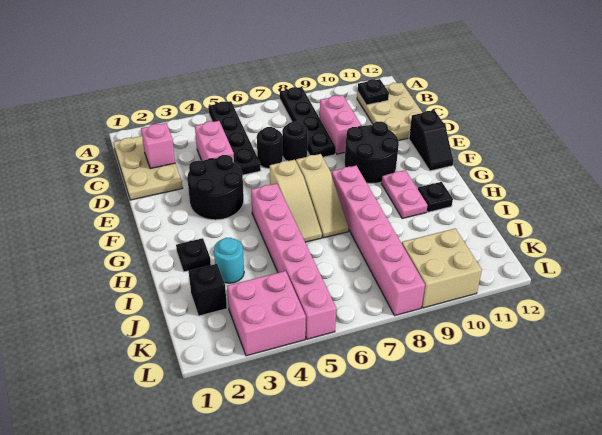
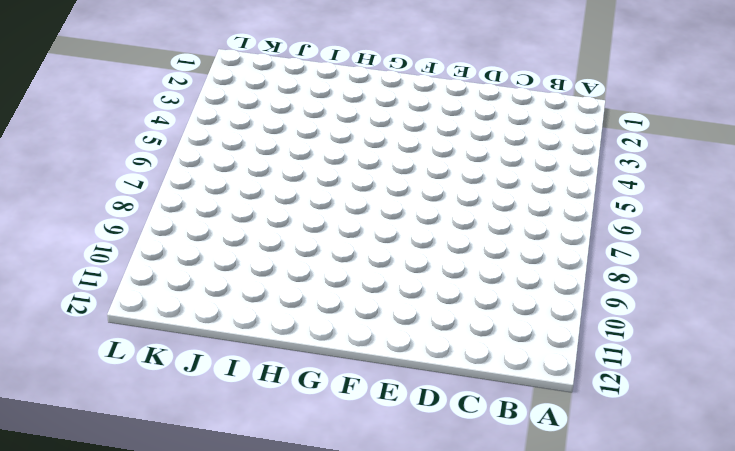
none -> black 1x4 plate [208,101,261,175]
none -> black 1x4 plate [280,87,336,157]
none -> tan 2x3 plate [113,136,183,200]

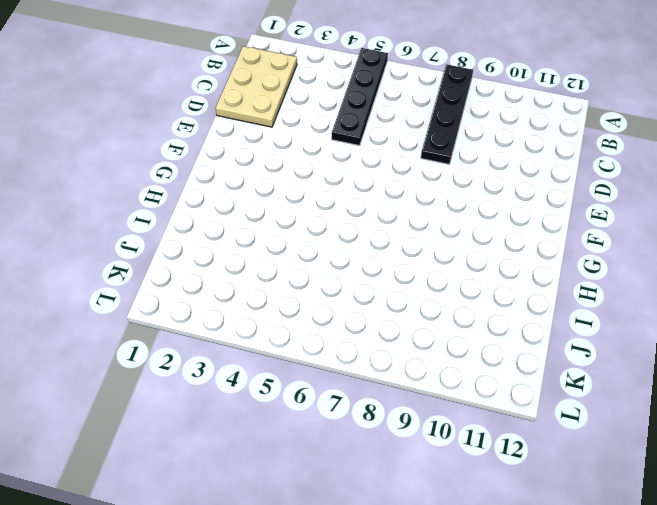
none -> tan 2x3 plate [357,82,423,141]
none -> pink 1x2 brick [195,121,234,163]
none -> pink 1x2 brick [320,95,361,154]

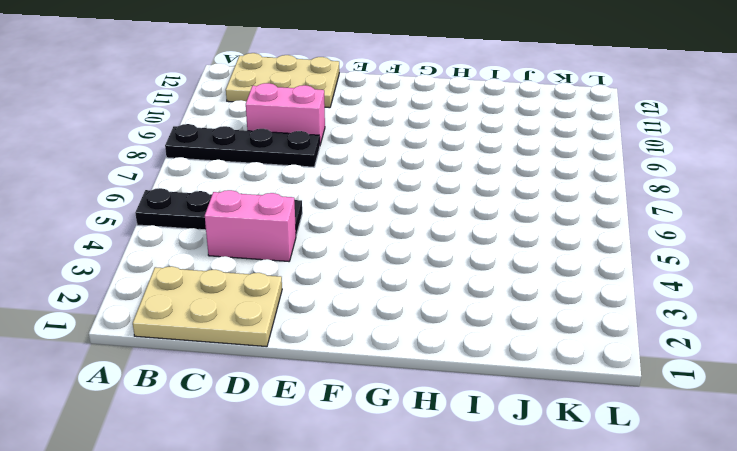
none -> black 1x1 round brick [257,127,283,169]
none -> black 1x1 round brick [282,122,308,161]
none -> black 2x2 round brick [187,155,244,220]

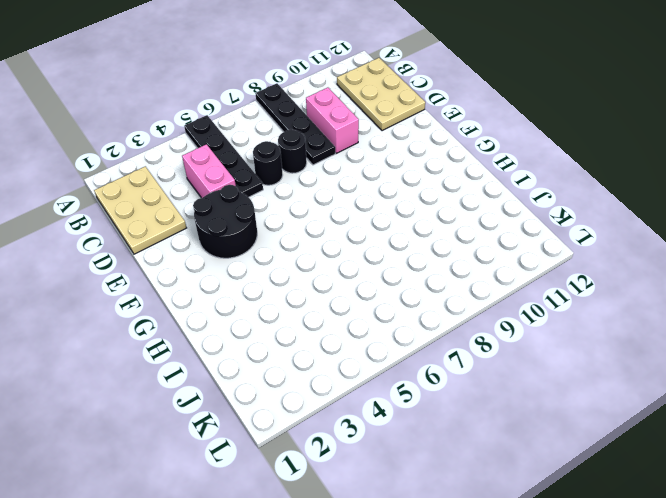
none -> black 2x2 round brick [345,122,399,183]
none -> black 1x2 slope [409,110,453,171]
none -> tan 1x3 slope [270,160,322,242]

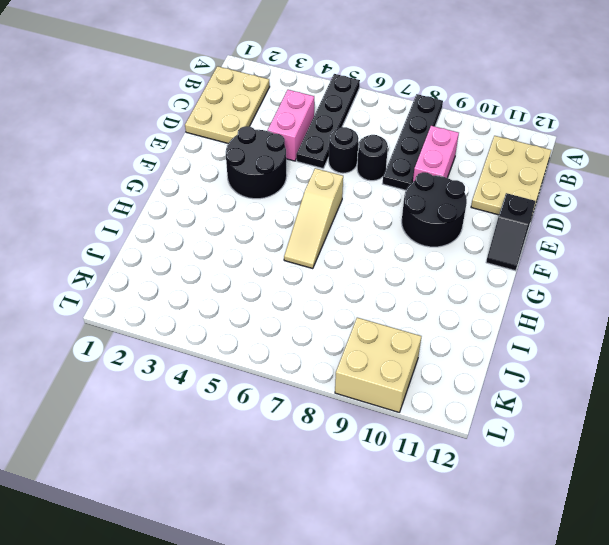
none -> tan 1x3 slope [296,154,349,238]
none -> pink 1x6 brick [251,184,336,339]
none -> pink 1x6 brick [332,166,425,316]

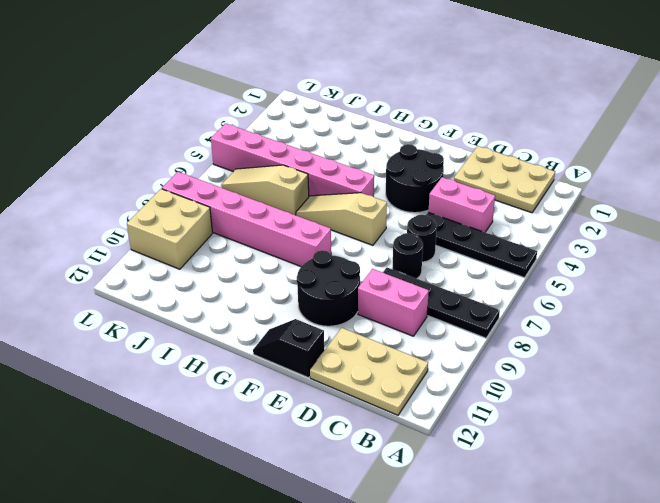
tan 1x3 slope [221,165,309,215] -> tan 1x3 slope moved to [296,154,349,238]
none -> pink 1x2 plate [381,170,428,219]
none -> black 1x1 plate [176,238,211,272]
none -> black 1x1 plate [418,182,453,212]

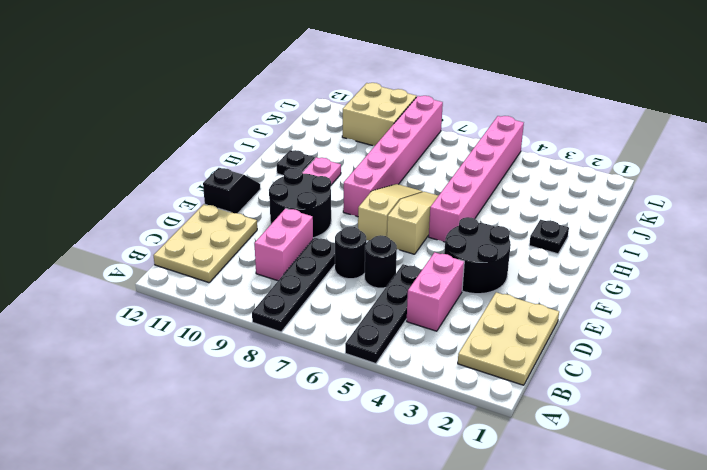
none -> cyan 1x1 round brick [214,238,244,283]
none -> black 1x1 brick [189,264,227,316]
none -> pink 2x2 brick [227,271,306,356]

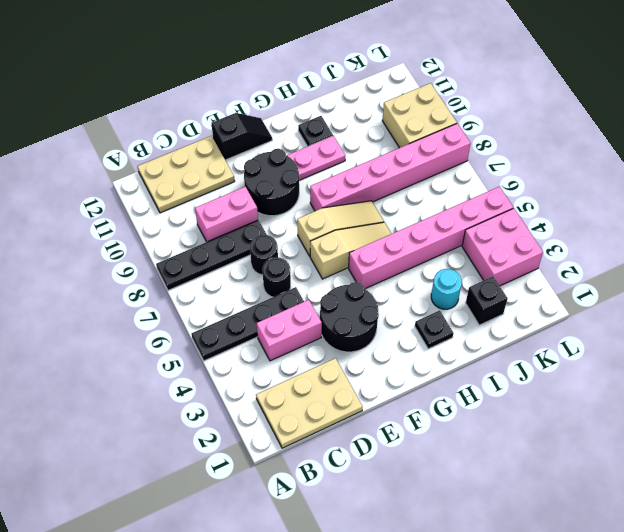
none -> black 1x1 plate [358,79,389,105]
none -> pink 1x1 brick [141,123,175,169]

